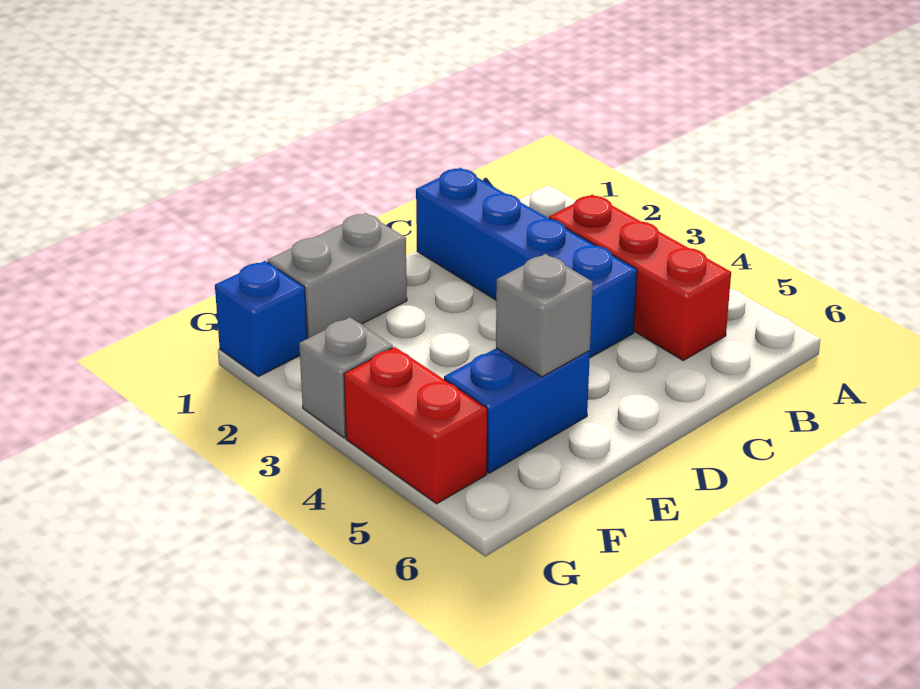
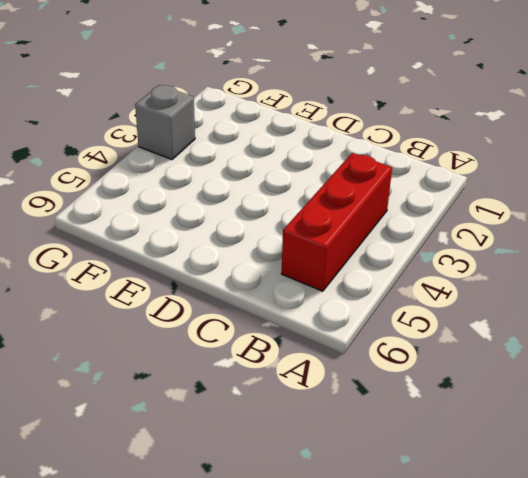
none -> blue 1x4 brick [416,168,637,358]
none -> grey 1x2 brick [268,213,407,339]

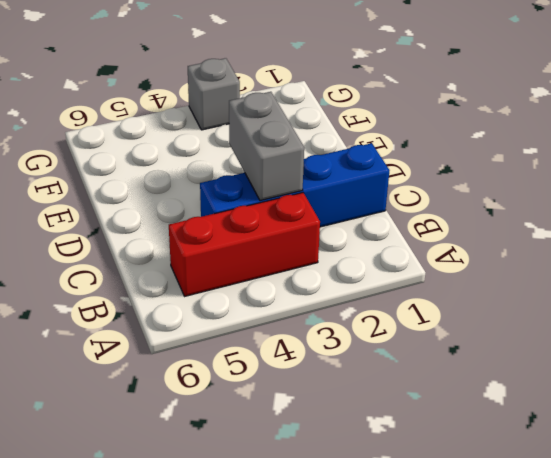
grey 1x2 brick [229,92,304,201] -> grey 1x2 brick moved to [268,213,407,339]
none -> blue 1x2 brick [444,348,590,473]
none -> blue 1x1 brick [215,261,307,377]

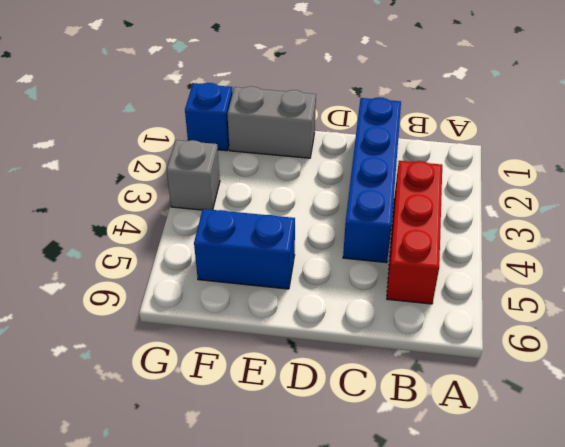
none -> red 1x2 brick [344,347,487,504]
none -> grey 1x1 brick [496,254,593,377]

